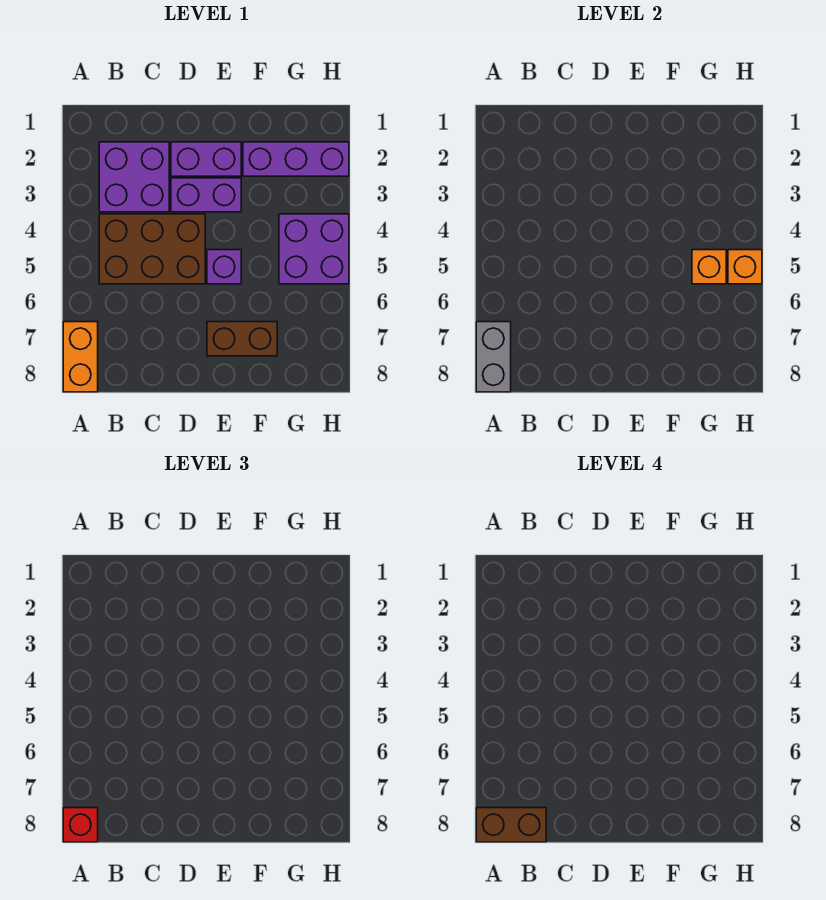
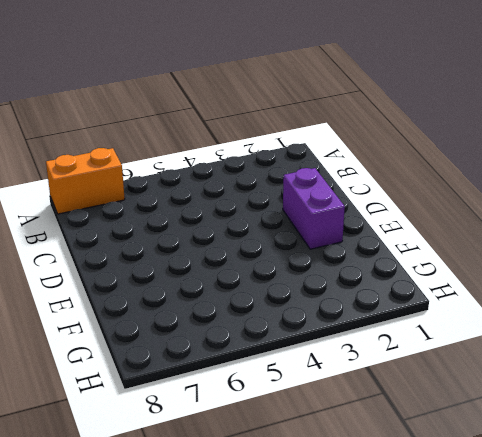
none -> purple 2x2 brick [99,142,169,212]
none -> brown 2x3 brick [99,214,205,284]
none -> purple 1x2 brick [171,178,241,212]

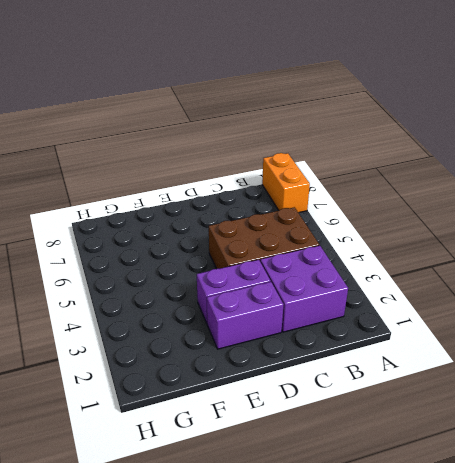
none -> purple 1x1 brick [207,250,241,284]
none -> brown 1x2 brick [207,322,277,356]
none -> purple 1x3 brick [243,142,349,176]

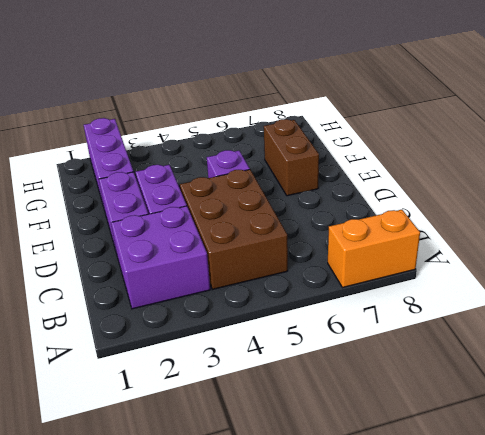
none -> purple 2x2 brick [279,214,349,284]
none -> grey 1x2 brick [476,322,511,392]
none -> orange 1x1 brick [692,250,726,284]

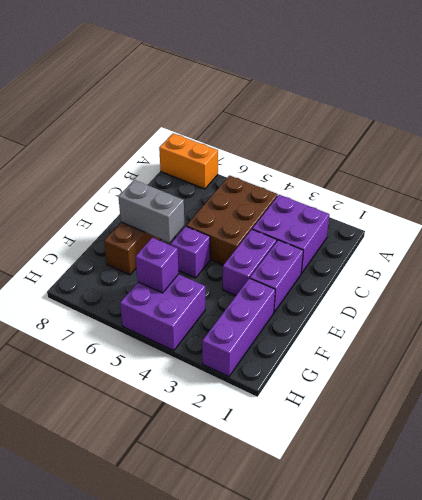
grey 1x2 brick [119,180,184,243] -> grey 1x2 brick moved to [476,322,511,392]
purple 1x1 brick [136,238,179,293] -> orange 1x1 brick [692,250,726,284]
none -> orange 1x1 brick [728,250,762,284]
none -> red 1x1 brick [63,808,98,842]
none -> brown 1x2 brick [476,808,546,842]

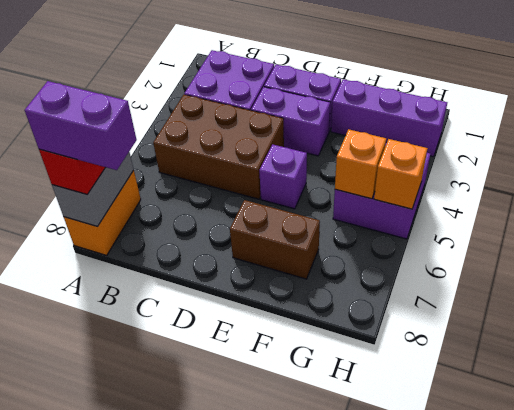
purple 1x2 brick [25,81,137,170] -> brown 1x2 brick [476,808,546,842]

